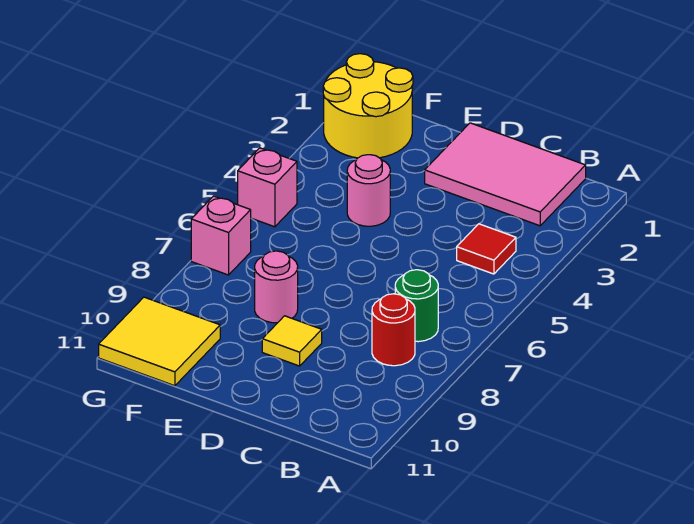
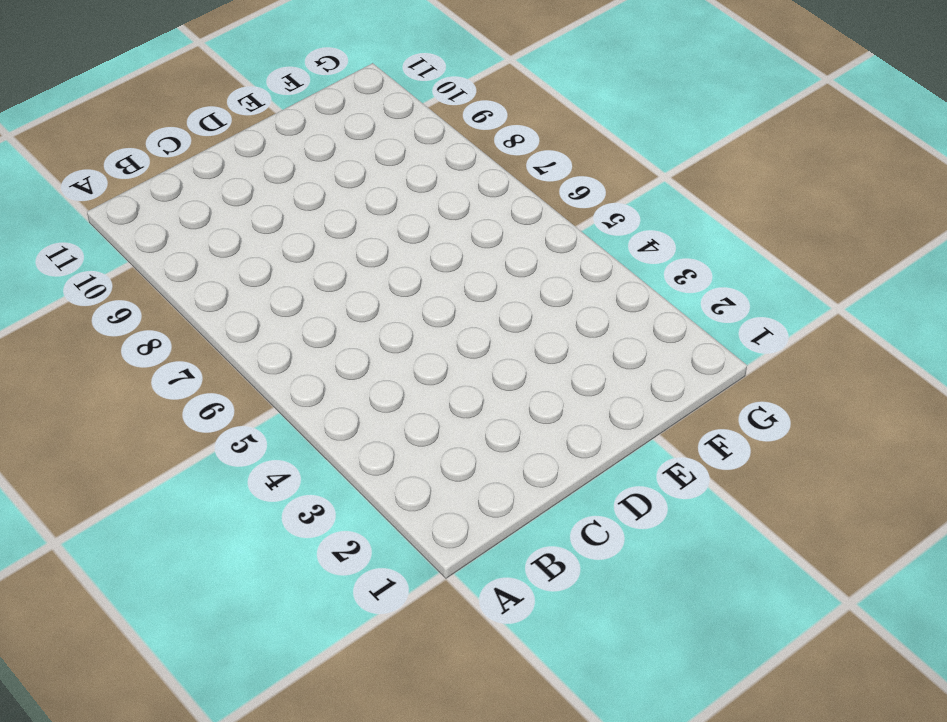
none -> pink 2x3 tile [425,123,586,226]
none -> red 1x1 tile [457,224,516,274]

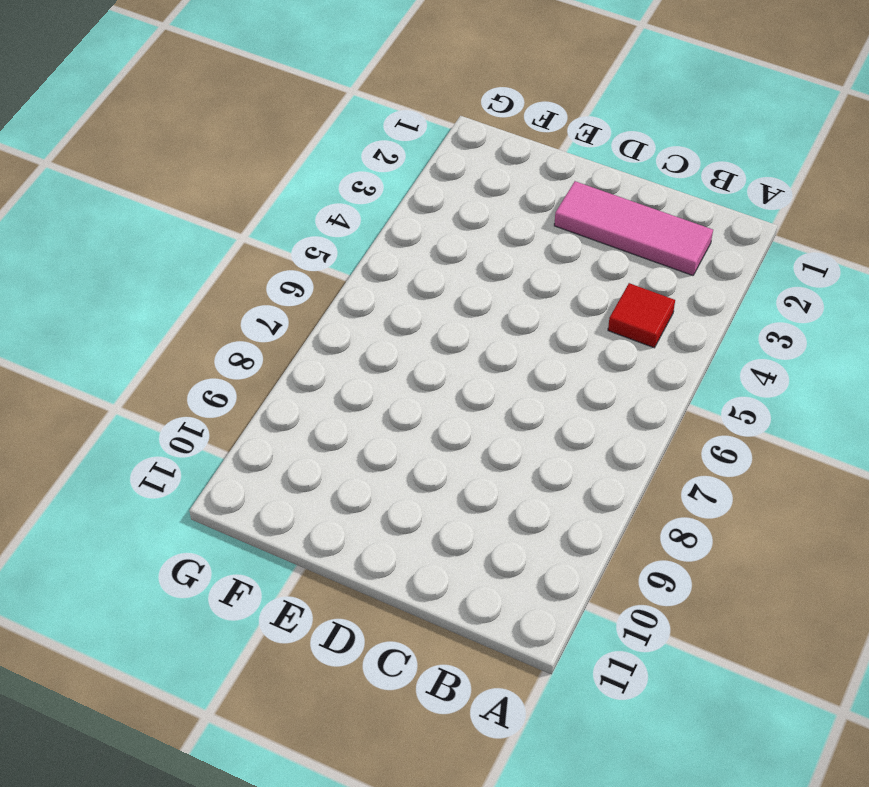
pink 1x3 tile [554,181,713,275] -> pink 2x3 tile [425,123,586,226]
none -> green 1x1 round brick [395,270,438,342]
none -> red 1x1 round brick [372,294,415,366]

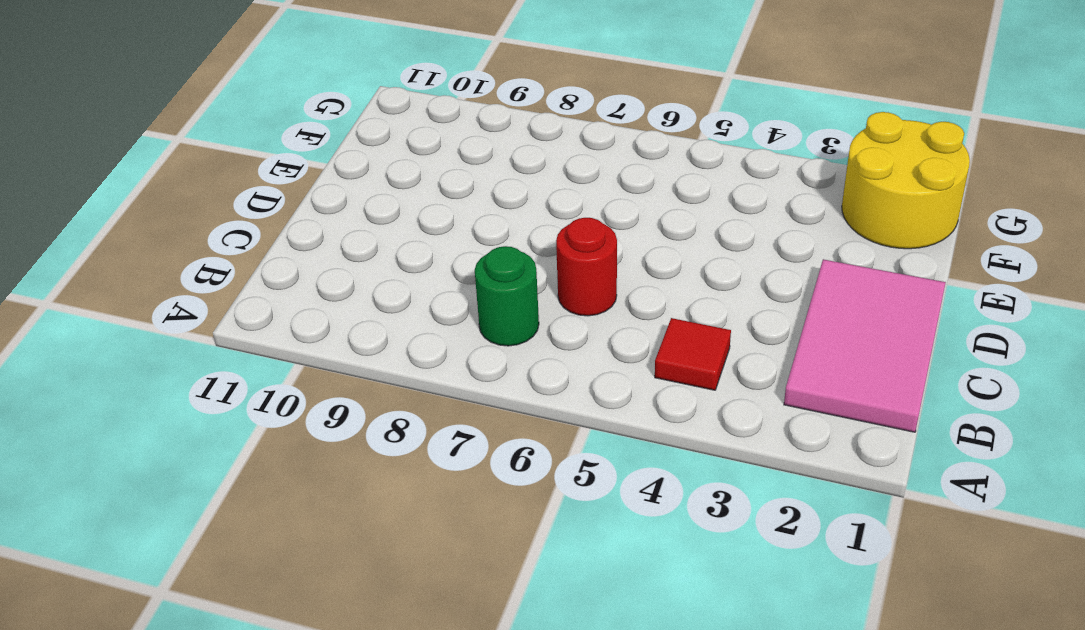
red 1x1 round brick [556,218,617,316] -> red 1x1 round brick moved to [372,294,415,366]
none -> yellow 1x1 tile [262,316,322,366]
none -> pink 1x1 round brick [347,155,390,226]

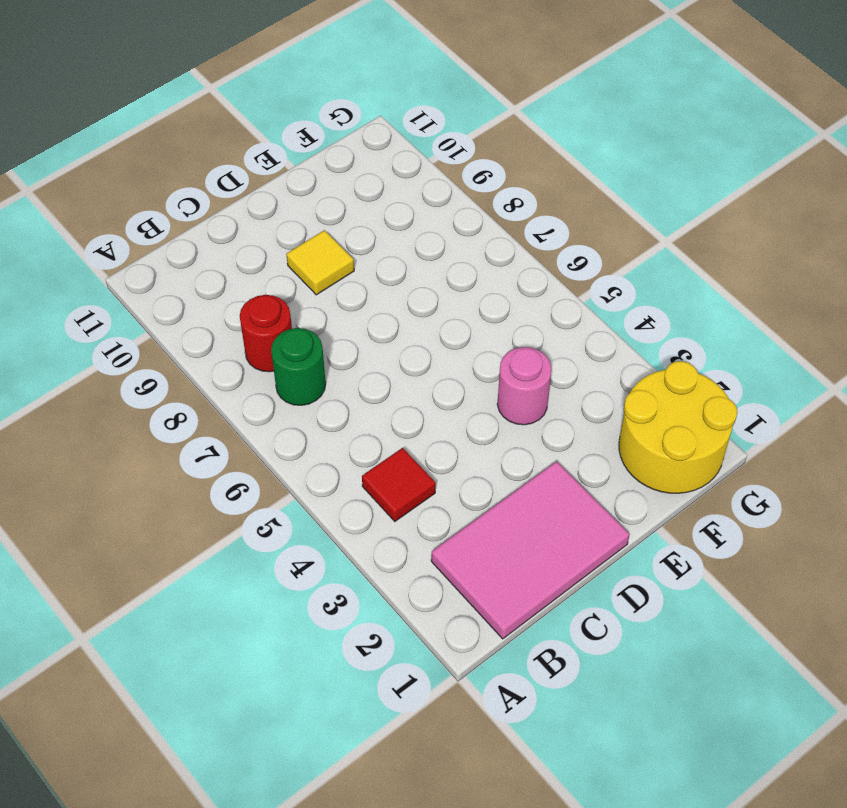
none -> pink 1x1 round brick [255,251,298,323]
none -> yellow 2x2 tile [99,297,220,386]

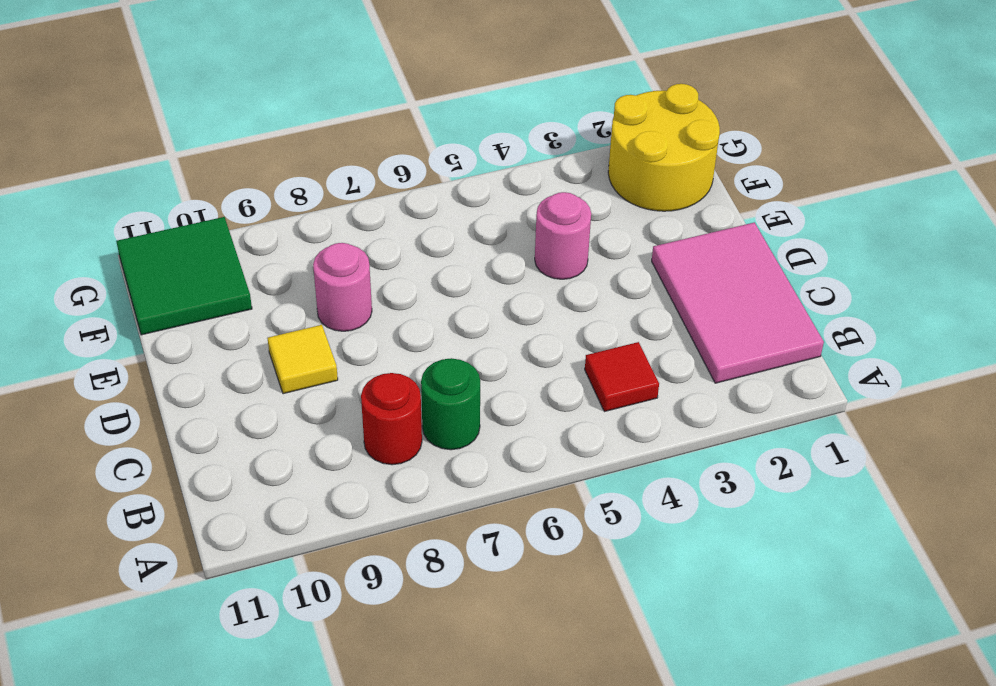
green 2x2 tile [116,217,252,335] -> yellow 2x2 tile [99,297,220,386]
none -> pink 1x1 brick [238,148,297,227]
none -> pink 1x1 brick [191,196,251,275]

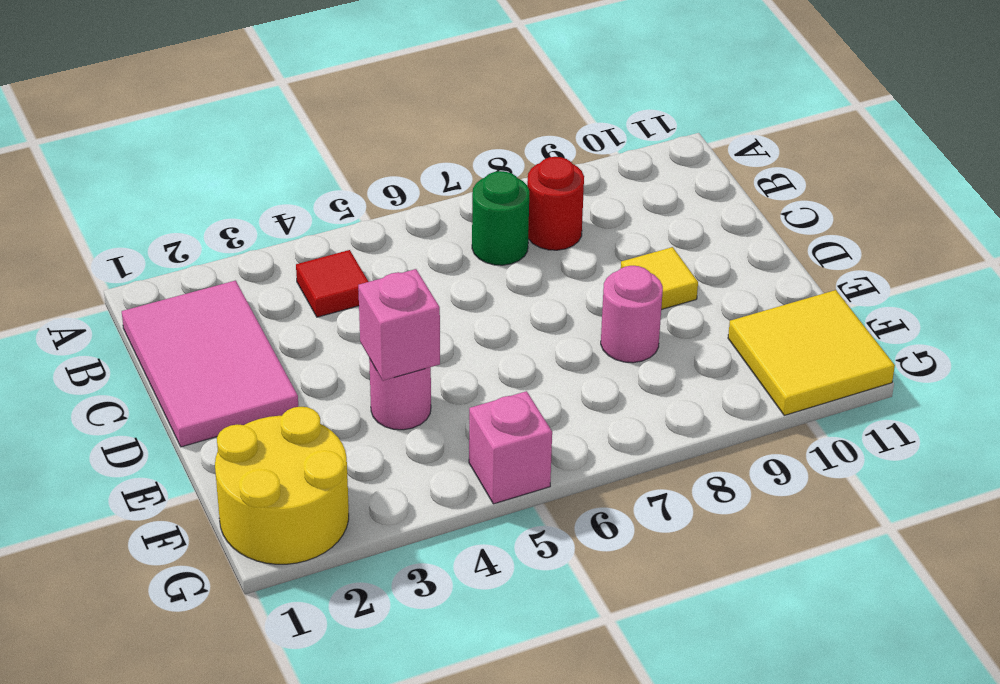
pink 1x1 brick [358,269,440,381] -> pink 1x1 brick moved to [191,196,251,275]

